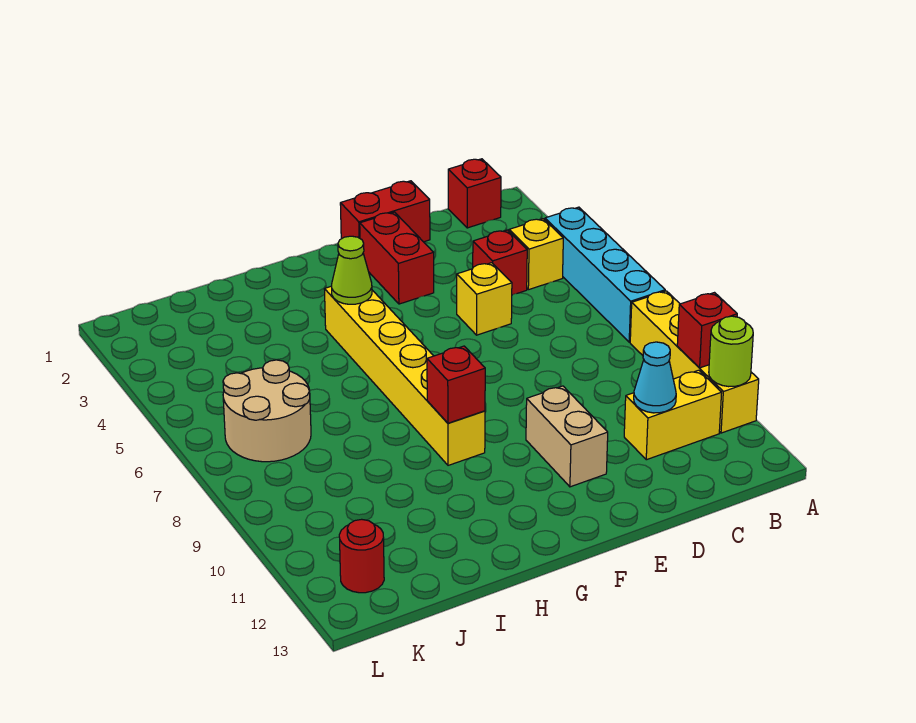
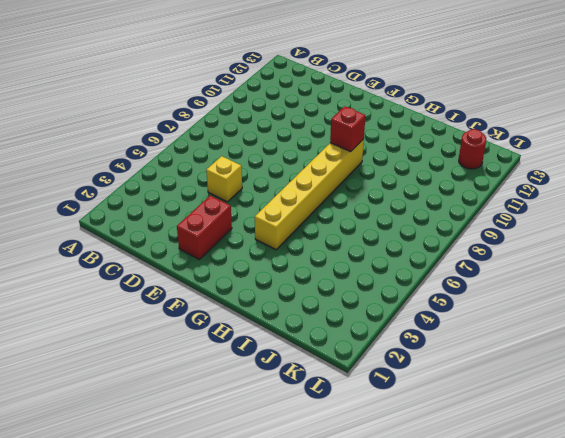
none -> cyan 1x4 brick [545,207,665,342]
none -> yellow 1x4 brick [630,291,759,433]
none -> red 1x1 brick [448,159,501,228]

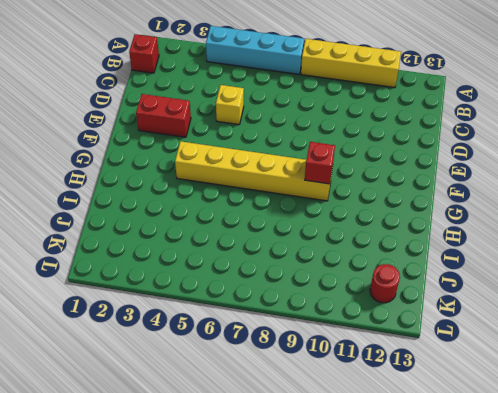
none -> yellow 1x1 brick [509,219,563,290]
none -> yellow 1x2 brick [624,370,722,460]
none -> red 1x1 brick [473,230,527,295]

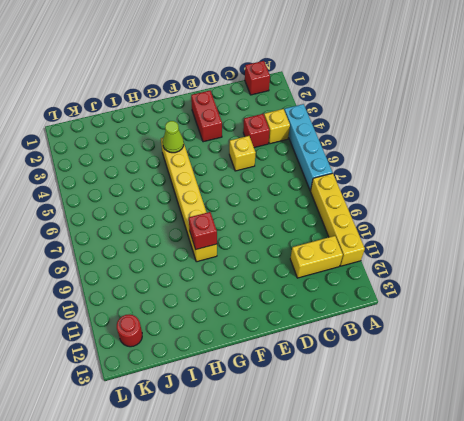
none -> red 1x2 brick [340,181,430,242]
none -> tan 1x2 brick [526,386,608,487]
none -> tan 2x2 round brick [223,360,311,462]

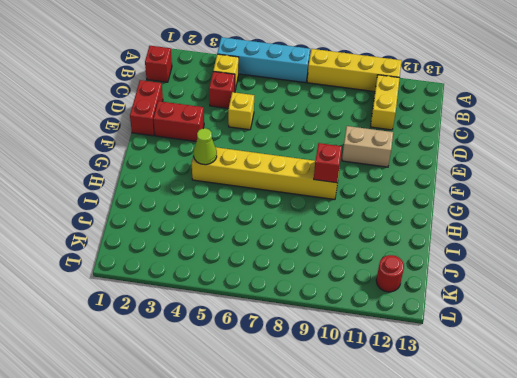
none -> tan 2x2 round brick [223,360,311,462]
none -> red 1x1 brick [677,293,737,368]
none -> lime 1x1 round brick [709,316,753,387]

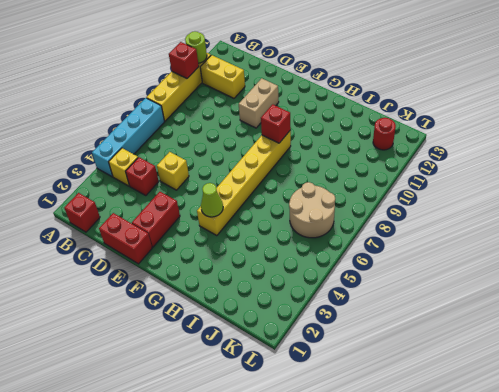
none -> cyan 1x1 cone [634,342,676,413]

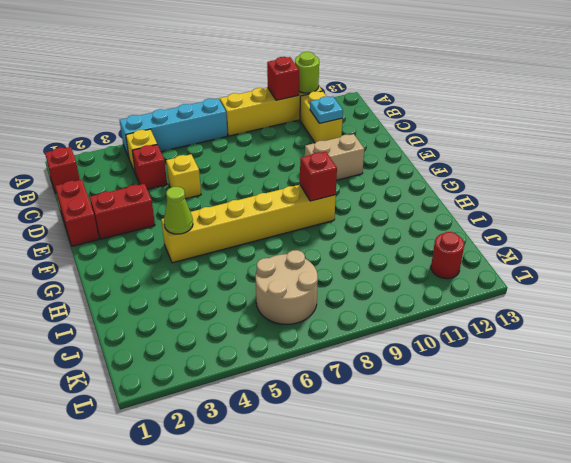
cyan 1x1 plate [310,96,343,123] -> cyan 1x1 cone [634,342,676,413]

